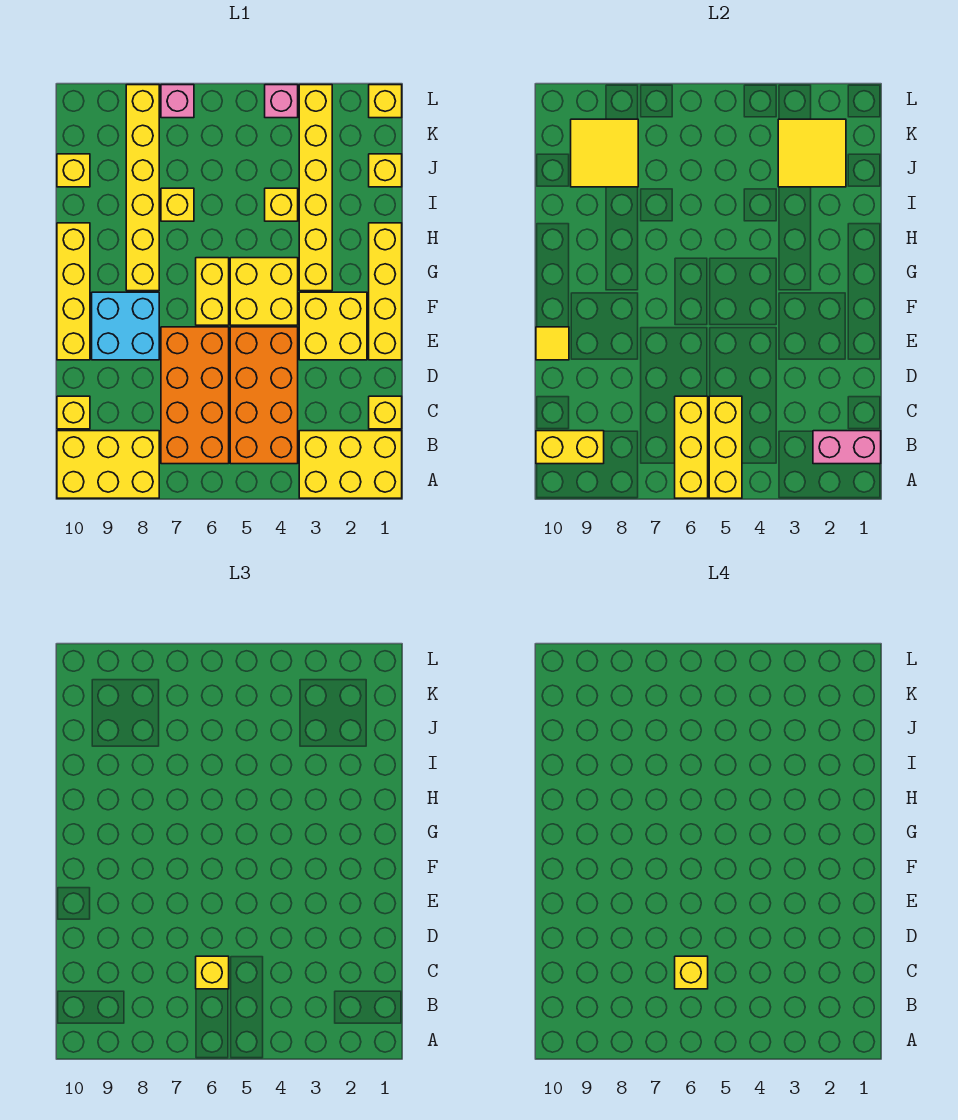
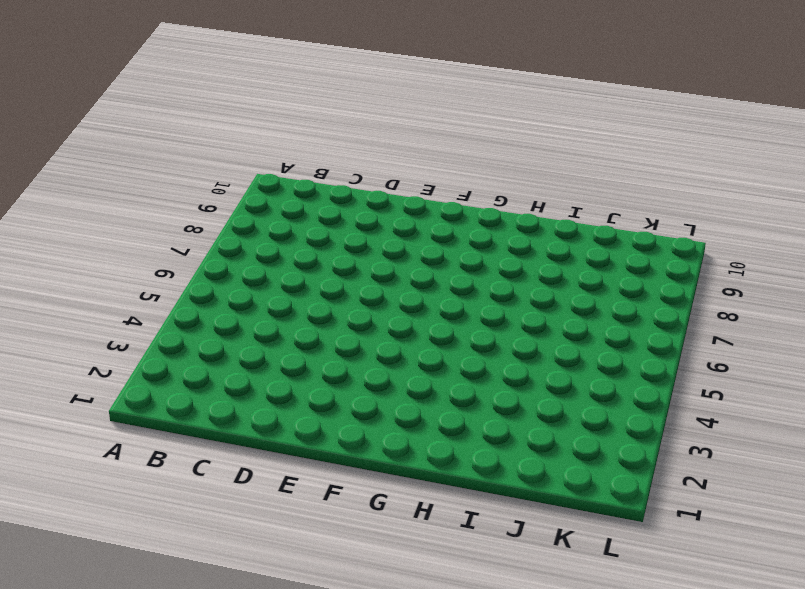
none -> yellow 2x3 brick [299,431,402,498]
none -> yellow 2x3 brick [57,431,159,498]
none -> orange 2x4 brick [230,327,298,464]
none -> orange 2x4 brick [161,327,229,464]

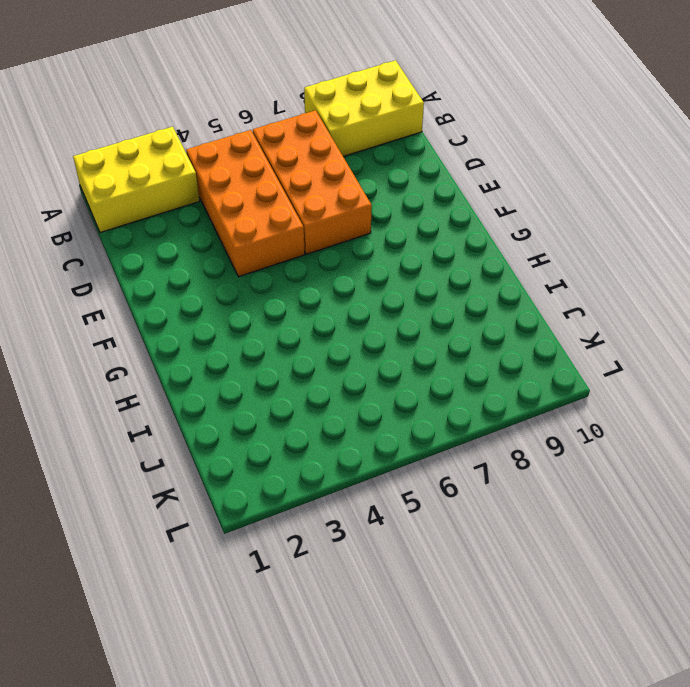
none -> yellow 1x1 brick [369,396,402,429]
none -> yellow 1x1 brick [57,396,90,429]
none -> yellow 1x4 brick [369,223,402,360]
none -> yellow 2x2 brick [299,292,367,360]

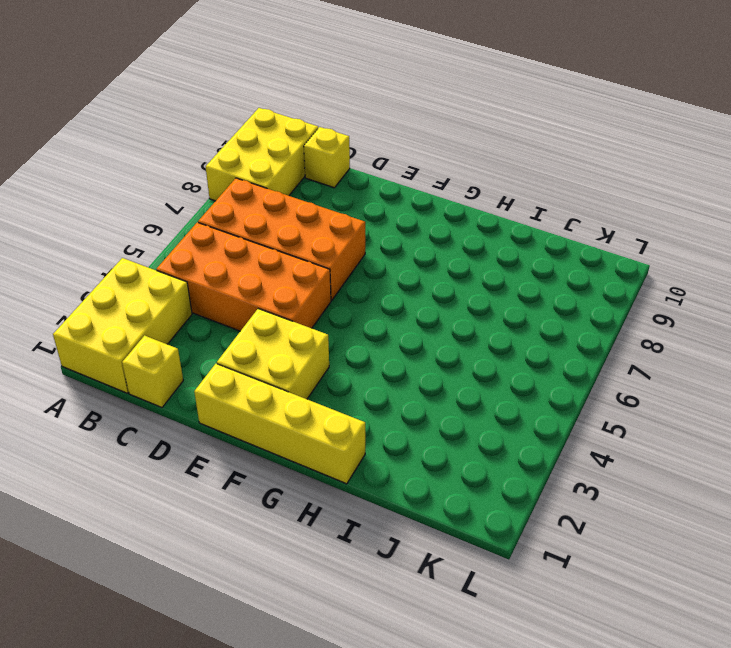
none -> cyan 2x2 brick [92,292,159,360]
none -> yellow 1x4 brick [57,223,90,360]
none -> yellow 2x2 brick [230,258,298,325]
none -> yellow 1x2 brick [196,258,229,325]

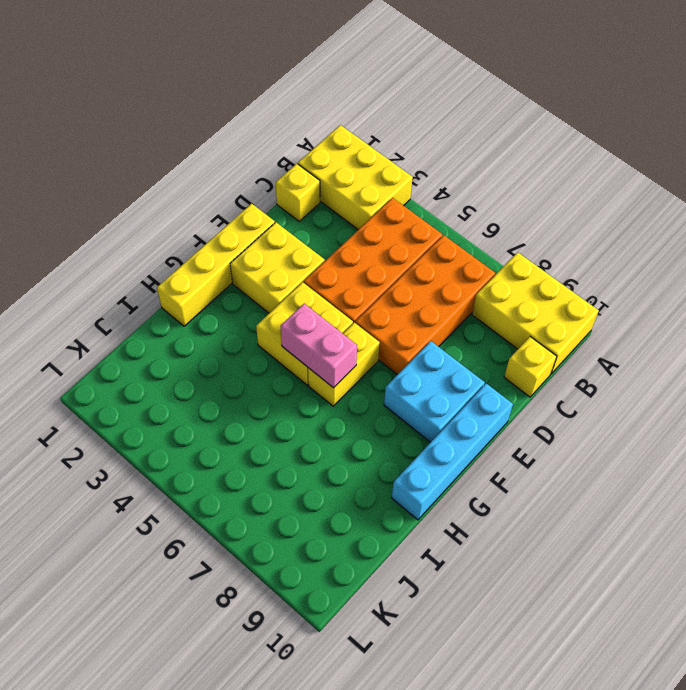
cyan 1x4 brick [392,384,513,520] -> yellow 1x4 brick [57,223,90,360]
pink 1x2 brick [281,304,357,388] -> pink 1x2 brick moved to [813,431,881,464]
none -> yellow 1x6 brick [299,85,332,291]
none -> yellow 1x6 brick [126,85,159,291]
none -> yellow 1x1 brick [265,188,298,221]
none -> yellow 1x1 brick [161,188,194,221]

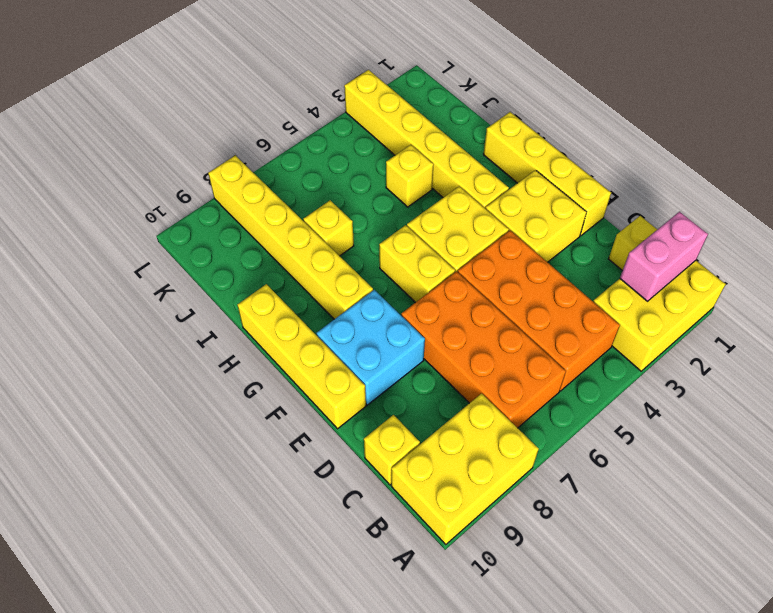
none -> yellow 1x1 brick [369,154,402,187]
none -> yellow 1x1 brick [57,154,90,187]
none -> yellow 1x1 brick [369,85,402,118]
none -> pink 1x1 brick [265,85,298,118]

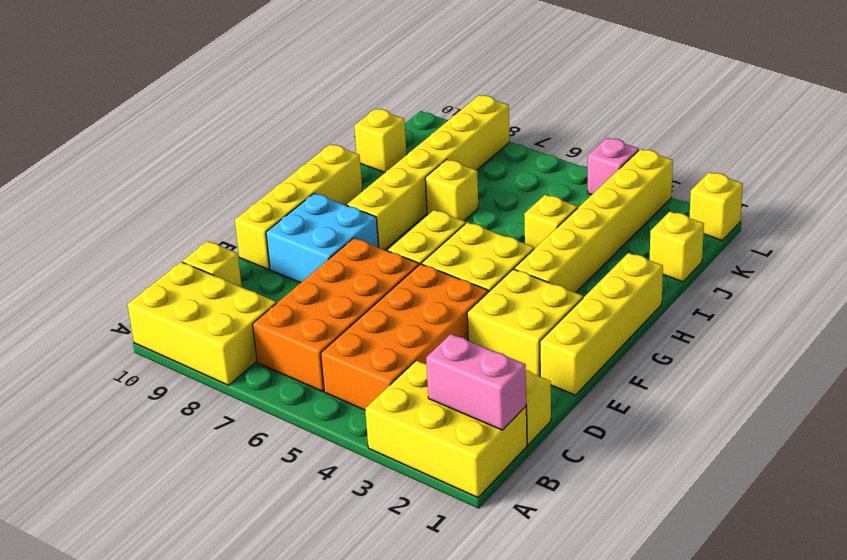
none -> pink 1x1 brick [161,85,194,118]
none -> yellow 1x3 brick [709,396,742,498]
none -> yellow 1x3 brick [675,396,708,498]
none -> yellow 1x2 brick [536,431,604,464]

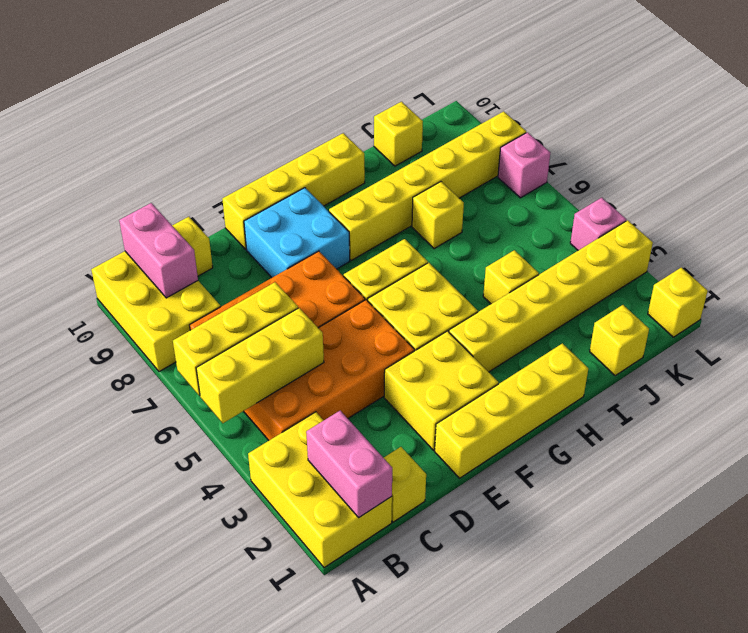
pink 1x2 brick [119,203,198,298] -> yellow 1x2 brick [536,431,604,464]
none -> yellow 1x1 tile [536,327,569,360]
none -> yellow 2x2 tile [778,119,846,187]
none -> yellow 2x2 tile [571,119,638,187]
none -> yellow 1x1 brick [196,956,229,989]

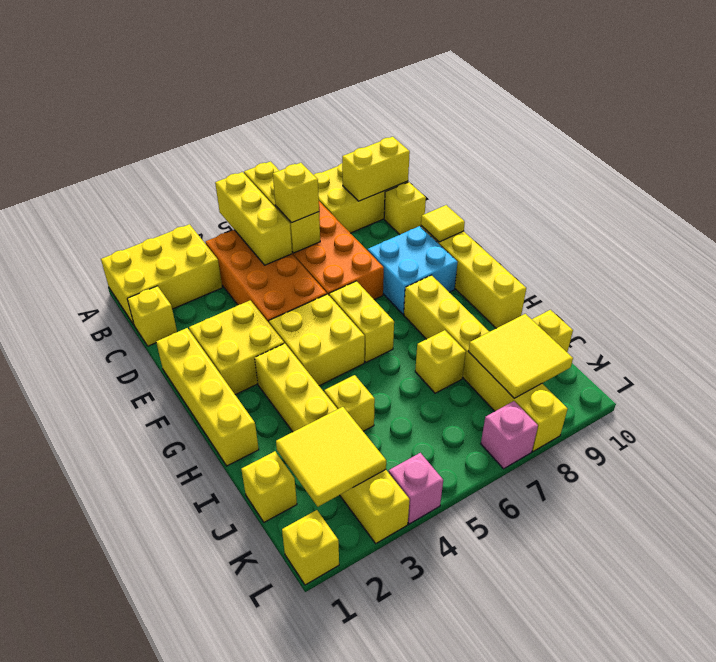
none -> pink 1x2 brick [813,431,881,464]
none -> yellow 1x1 brick [675,956,708,989]

